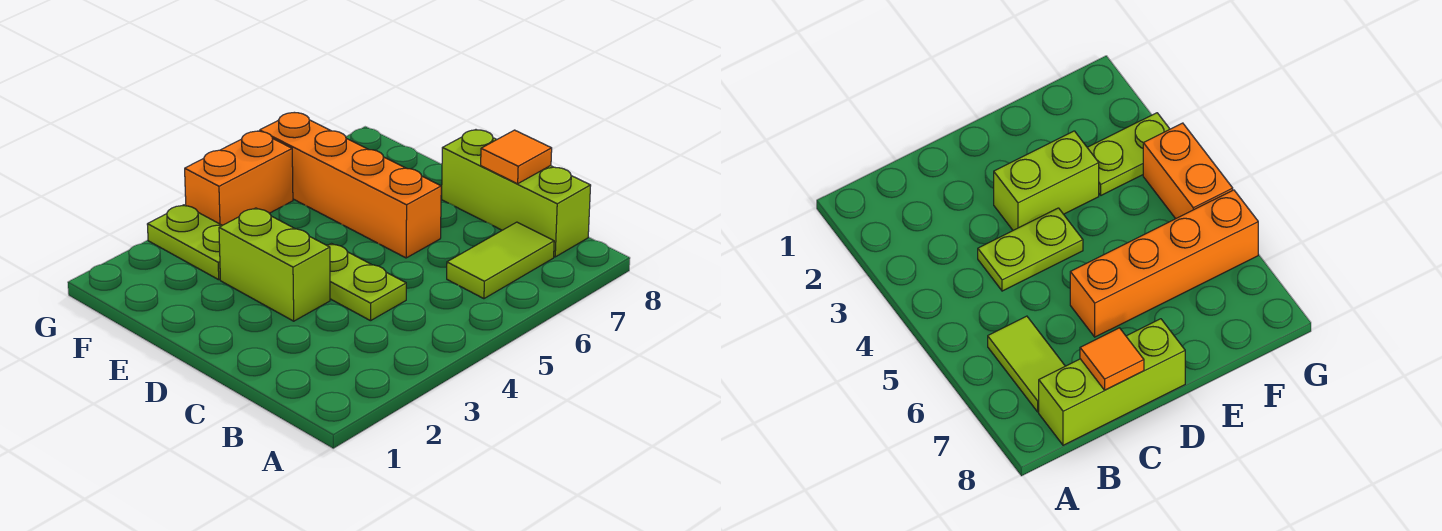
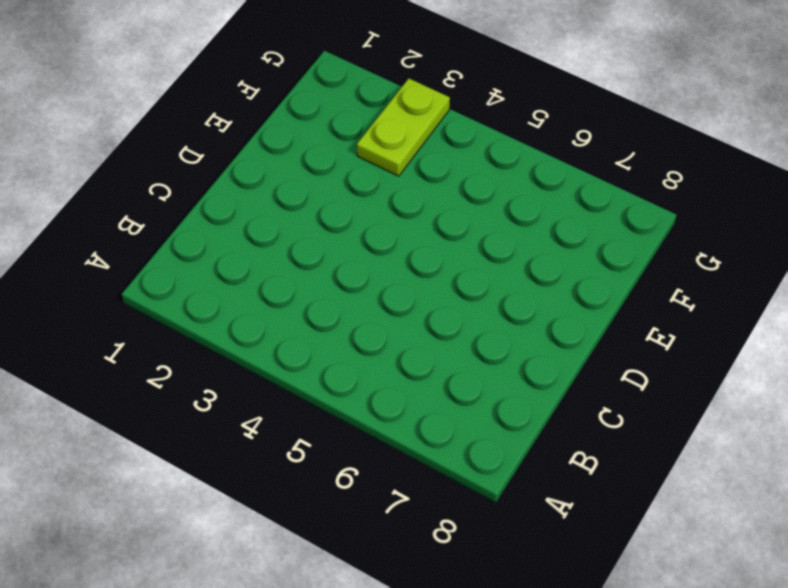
none -> lime 1x2 tile [447,222,554,299]
none -> lime 1x3 brick [441,130,591,257]

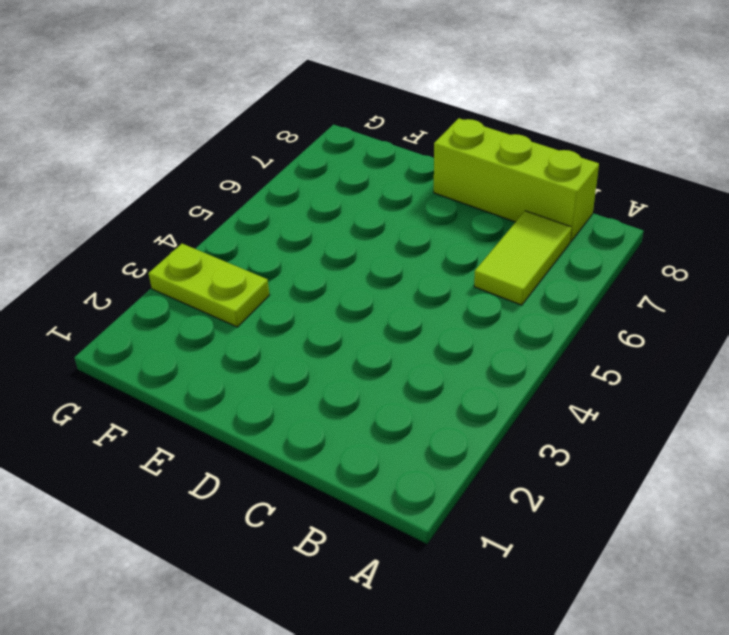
none -> lime 1x2 plate [327,244,406,321]
none -> lime 1x2 brick [219,208,330,321]

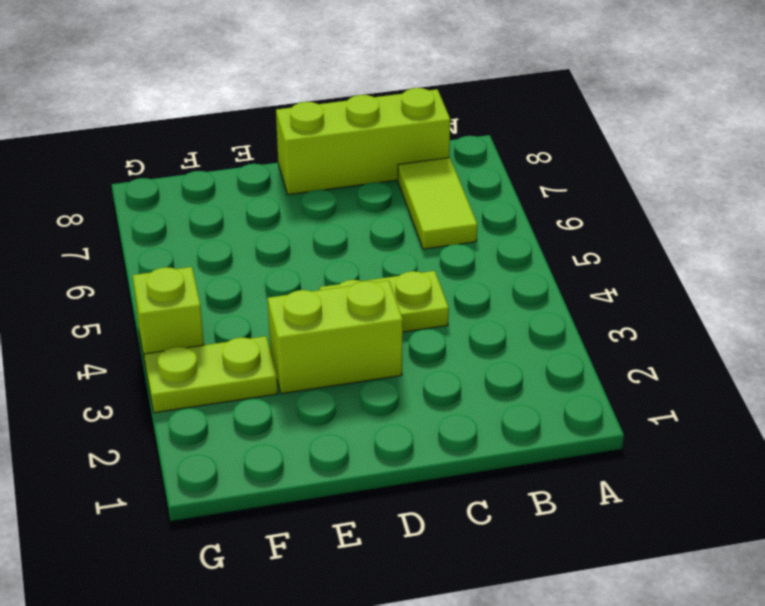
lime 1x1 brick [133,267,204,367] -> orange 1x2 brick [185,131,293,225]
none -> orange 1x4 brick [260,113,441,258]
none -> orange 1x1 tile [481,130,552,184]

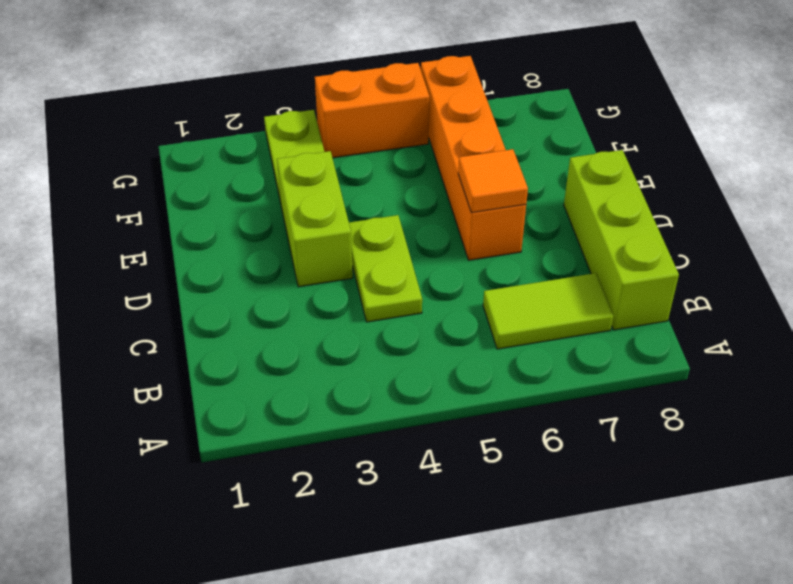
orange 1x1 tile [458,149,528,213] -> orange 1x1 tile moved to [481,130,552,184]

